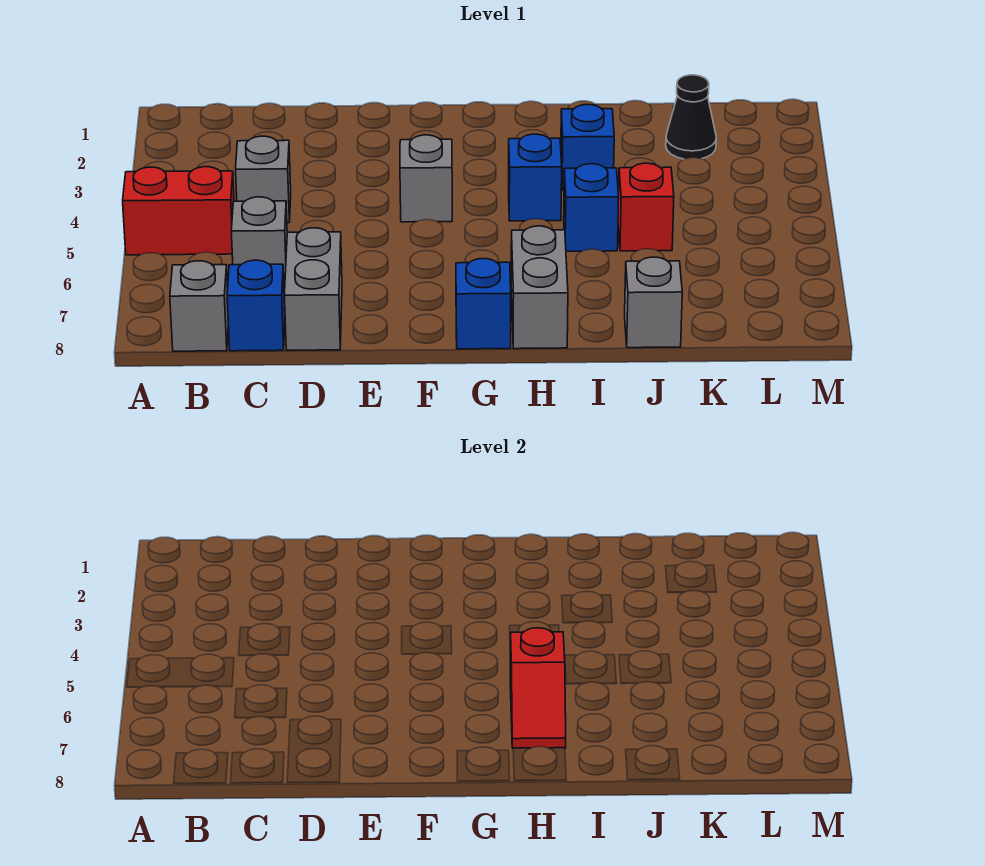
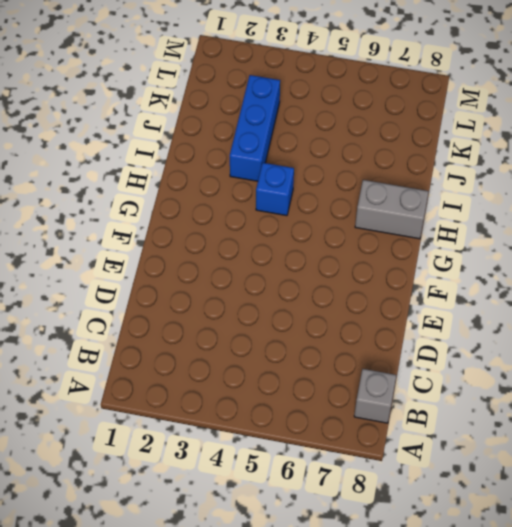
blue 1x3 brick [230,75,280,181] -> blue 1x1 brick [561,105,614,190]
none -> red 1x2 brick [123,167,234,255]
none -> grey 1x1 brick [236,136,291,223]
none -> grey 1x1 brick [231,197,287,285]

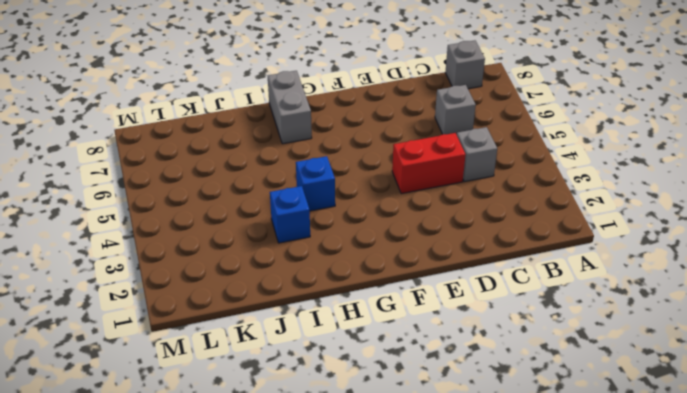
red 1x2 brick [392,133,466,194] -> red 1x2 brick moved to [123,167,234,255]
none -> blue 1x1 brick [227,260,285,351]
none -> grey 1x2 brick [284,228,342,350]
none -> grey 1x1 brick [400,135,452,222]

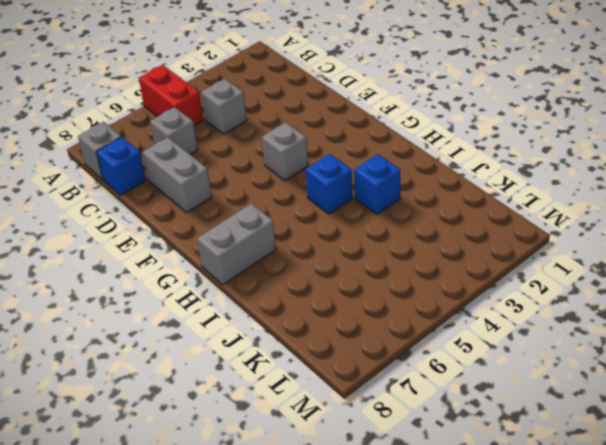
grey 1x2 brick [143,137,212,212] -> grey 1x2 brick turned to [284,228,342,350]
none -> blue 1x1 brick [456,259,511,349]
none -> blue 1x1 brick [564,164,619,251]
none -> red 1x1 brick [618,163,674,251]

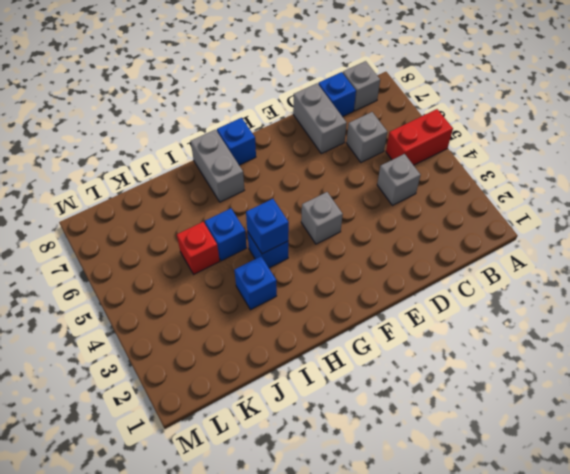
blue 1x1 brick [246,199,289,254] -> none
none -> grey 1x1 brick [625,257,682,348]
none -> black 1x1 cone [666,75,716,159]
none -> red 1x2 slope [510,628,566,748]

